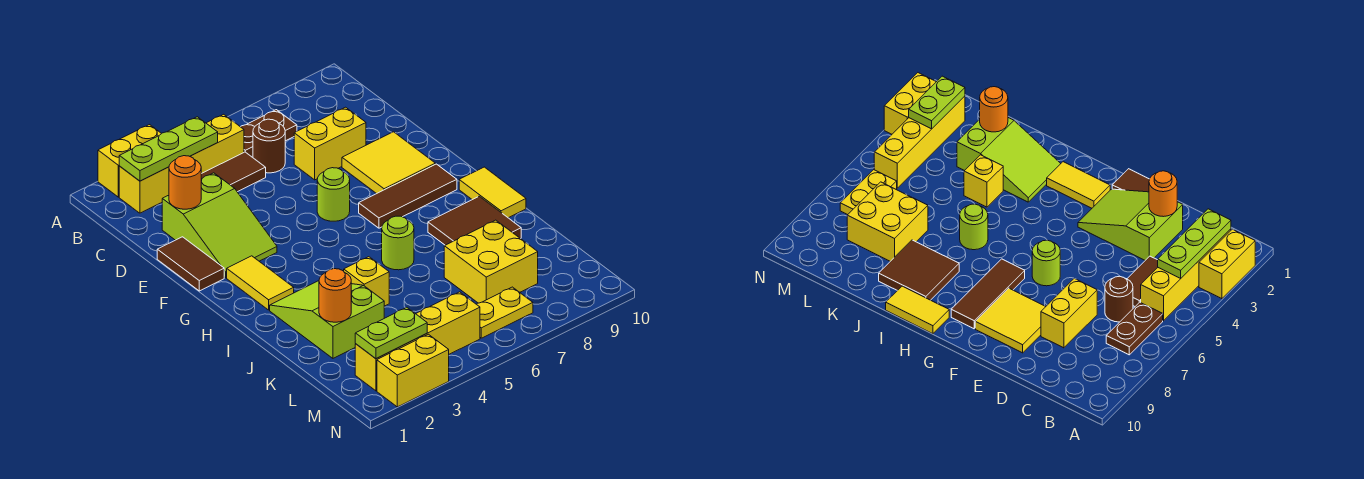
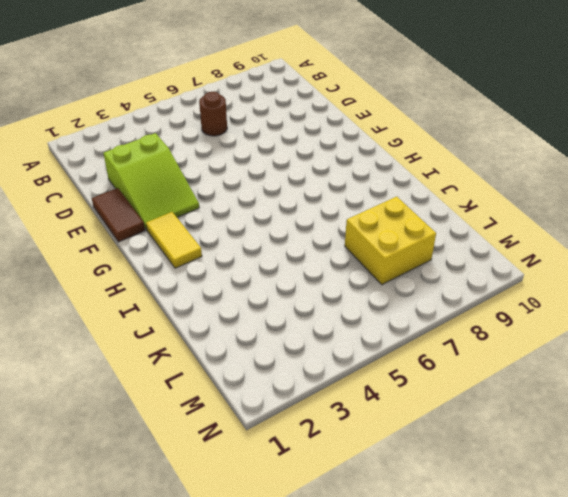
none -> yellow 1x2 brick [98,125,162,197]
none -> yellow 1x4 brick [119,114,244,213]
none -> brown 1x2 plate [241,110,297,157]

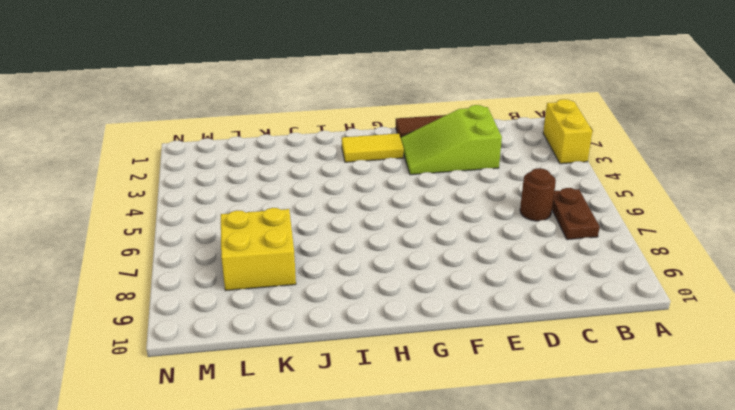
none -> yellow 1x4 brick [119,114,244,213]
none -> brown 1x2 tile [201,152,266,192]
none -> yellow 1x2 brick [294,107,366,180]

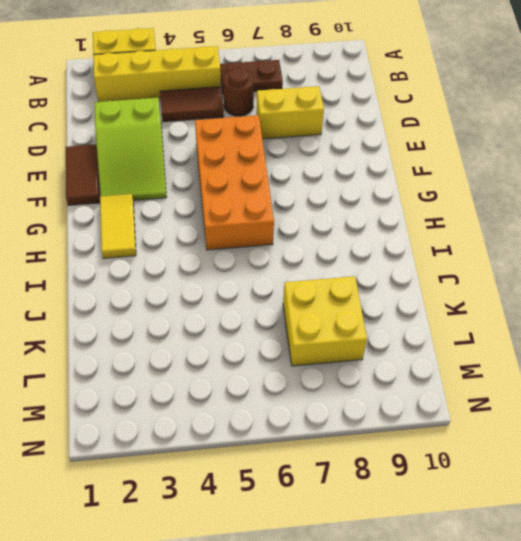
orange 2x4 brick [195,115,274,250] -> lime 1x1 round brick [317,168,350,221]
none -> yellow 2x2 tile [342,132,435,194]
none -> brown 1x3 tile [359,164,457,228]
none -> yellow 1x2 tile [459,167,526,218]

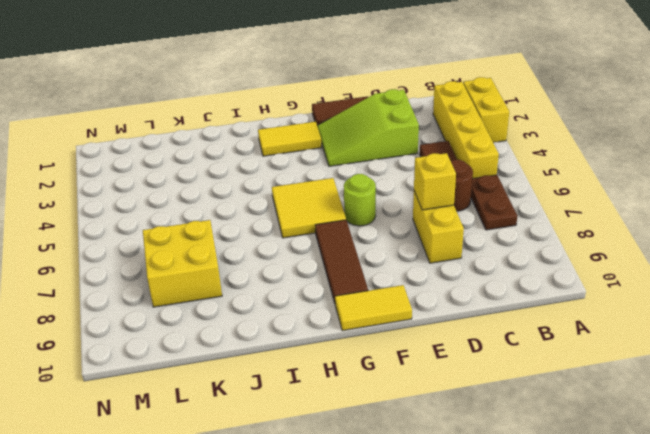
yellow 1x1 brick [414,153,456,210] -> yellow 1x1 brick moved to [344,257,389,306]
yellow 1x2 tile [335,285,412,331] -> yellow 1x2 tile moved to [459,167,526,218]
yellow 2x2 tile [272,178,346,238] -> yellow 2x2 tile moved to [342,132,435,194]
none -> lime 2x3 slope [270,281,384,358]
none -> lime 1x1 round brick [382,216,414,270]
none -> brown 2x2 tile [428,196,521,245]

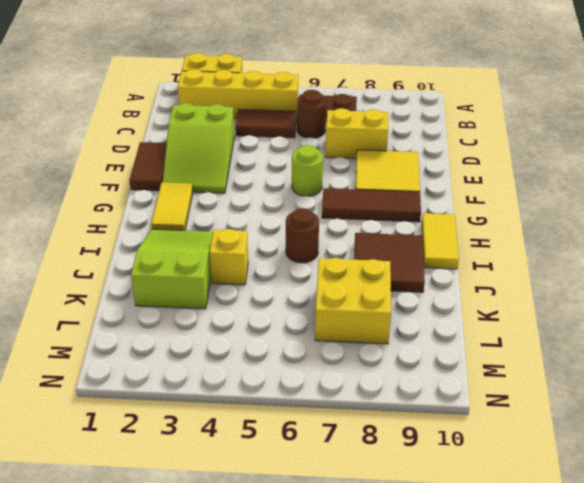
brown 1x1 round brick [286,208,319,263] -> lime 1x1 round brick [382,216,414,270]
none -> yellow 1x4 brick [355,292,480,391]
none -> yellow 1x2 plate [477,287,533,338]
none -> yellow 1x2 brick [377,334,449,407]

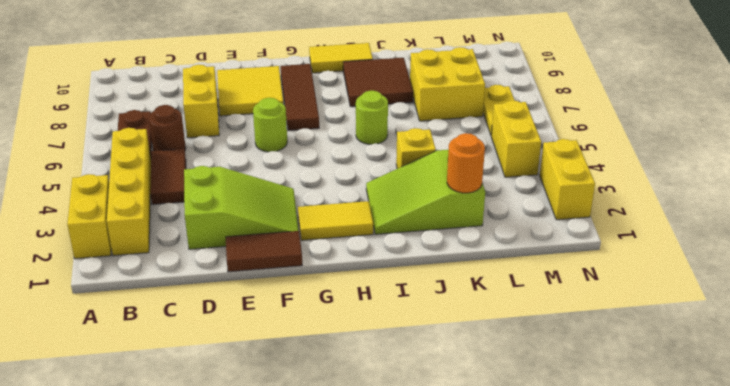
yellow 1x2 brick [491,101,541,177] -> yellow 1x4 brick [355,292,480,391]
none -> lime 1x3 plate [119,117,218,181]
none -> orange 1x1 round brick [169,156,201,209]
none -> lime 1x2 plate [355,307,427,359]

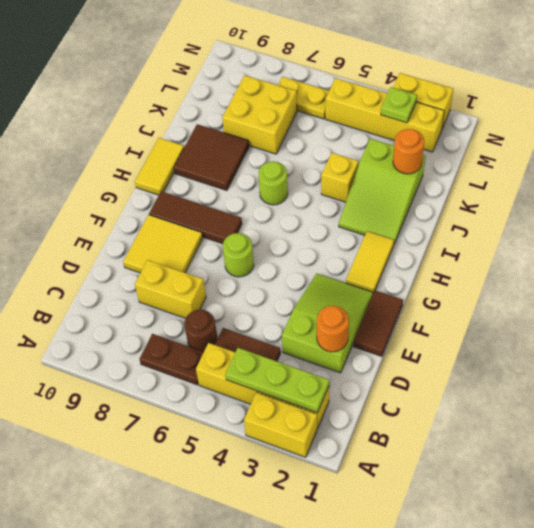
lime 1x1 plate [381,87,417,123] -> lime 1x2 plate [355,307,427,359]

